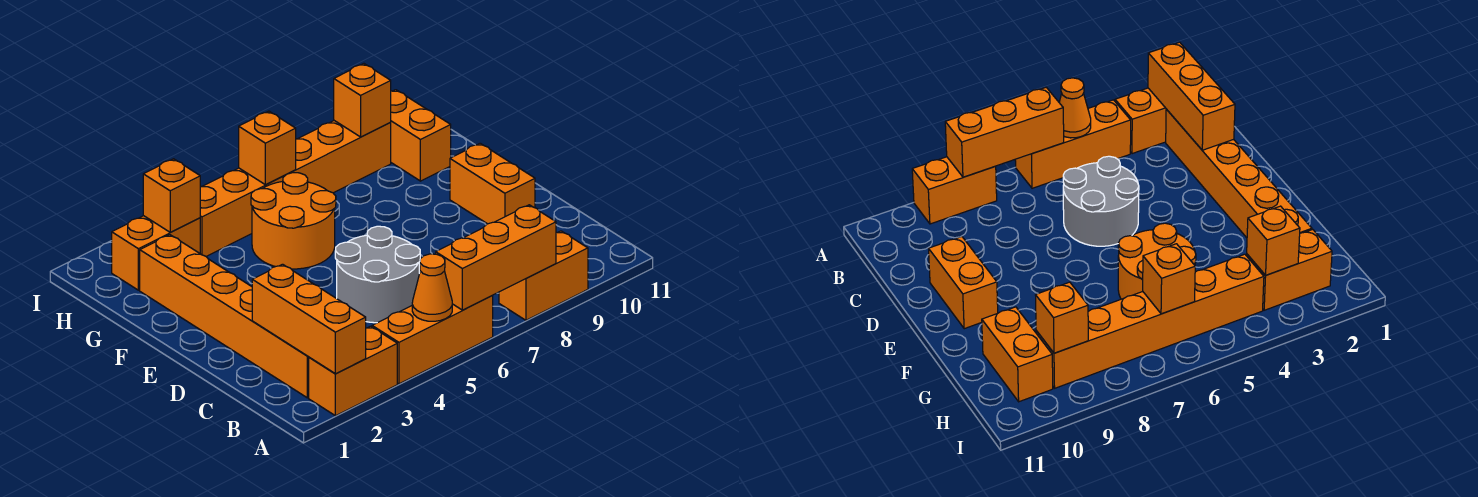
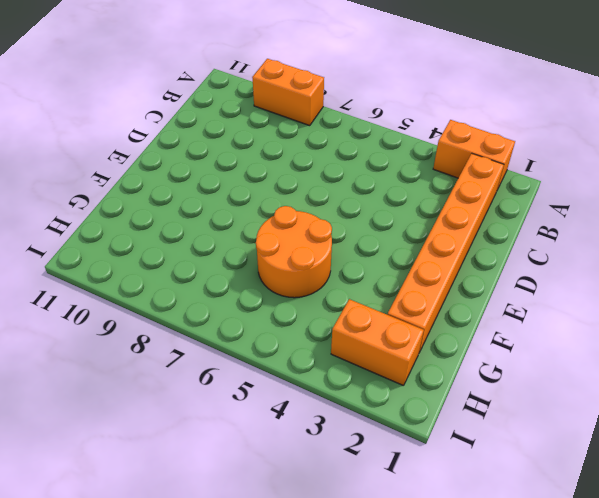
none -> orange 1x3 brick [372,296,493,384]
none -> grey 2x2 round brick [335,226,420,323]
none -> orange 1x2 brick [450,143,535,224]

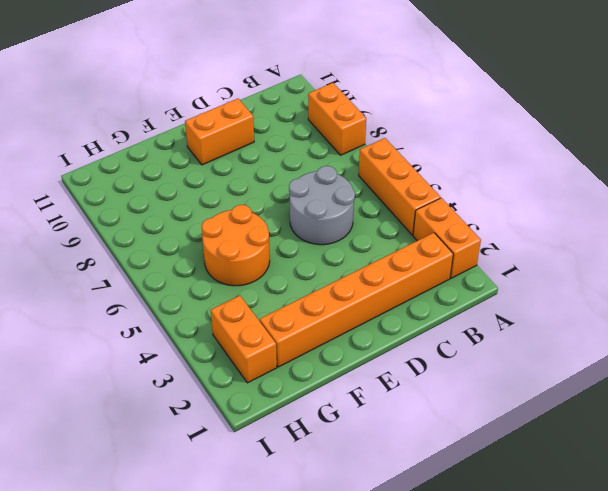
none -> orange 1x2 brick [390,90,451,181]
none -> orange 1x6 brick [200,121,391,256]
none -> orange 1x3 brick [252,264,366,374]

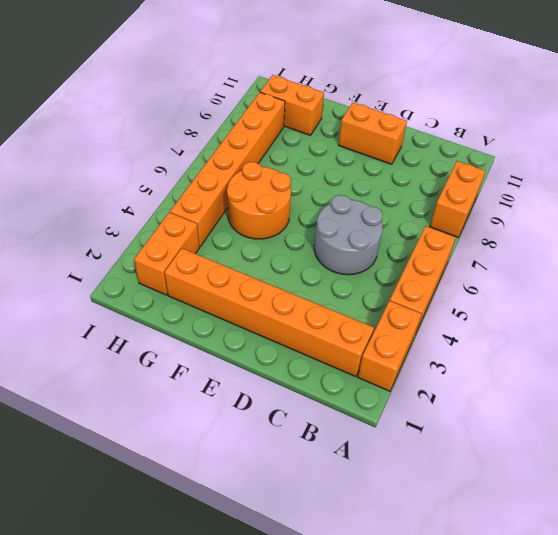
none -> orange 1x3 brick [252,264,366,374]
none -> orange 1x1 cone [412,254,452,321]
none -> orange 1x3 brick [436,205,556,310]

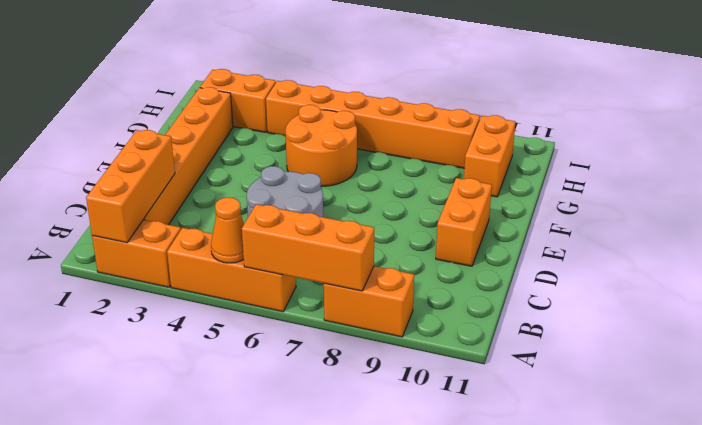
none -> orange 1x1 brick [143,159,200,232]
none -> orange 1x1 brick [239,111,296,185]
none -> orange 1x1 brick [334,64,391,137]

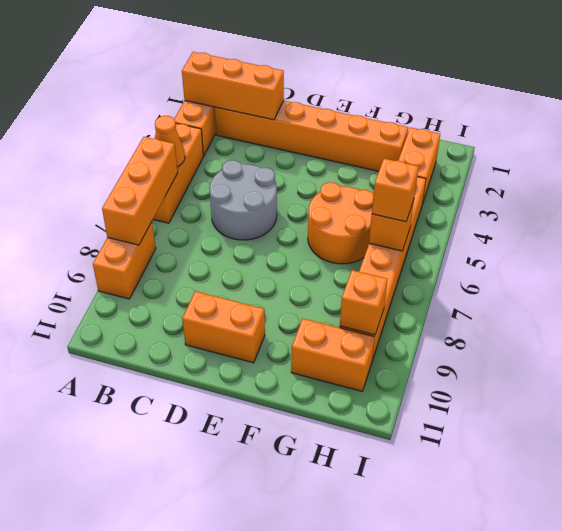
orange 1x1 brick [372,159,419,222] -> orange 1x1 brick moved to [143,159,200,232]

